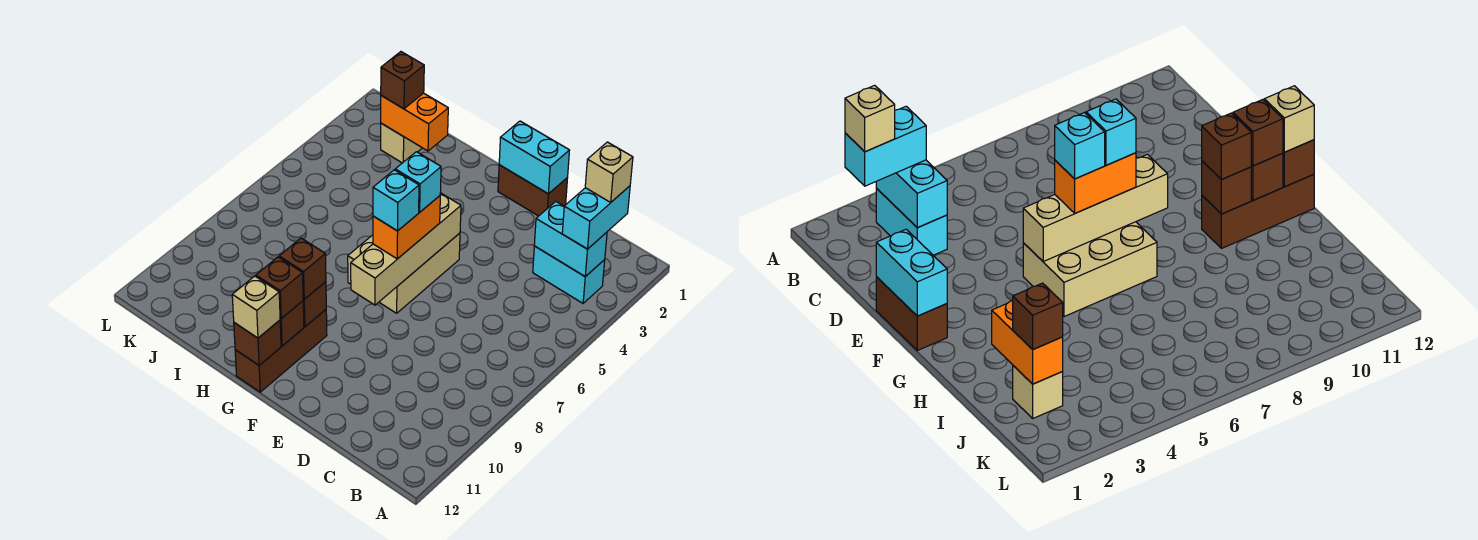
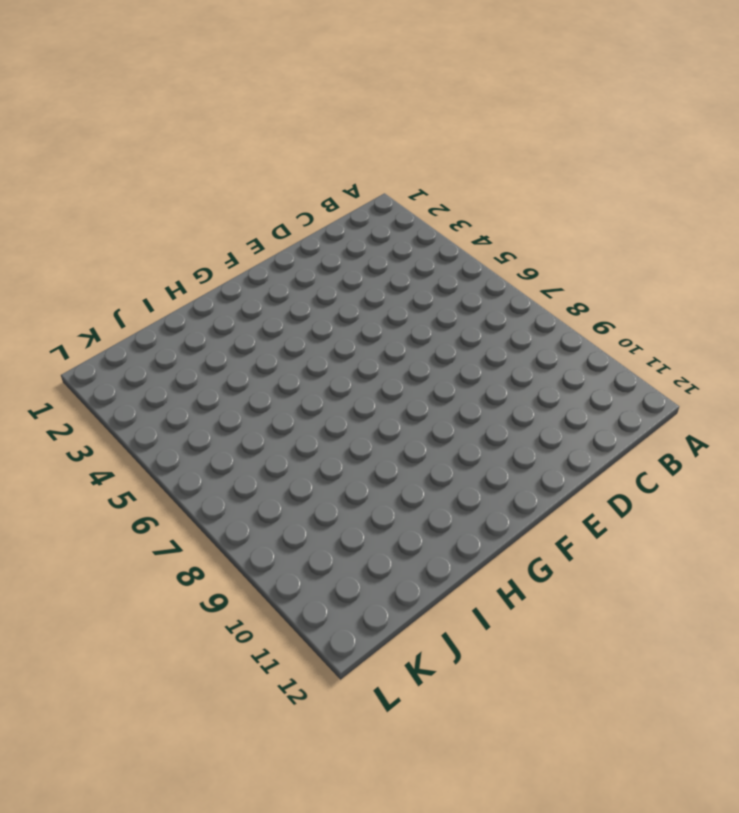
none -> cyan 1x2 brick [533,246,605,303]
none -> brown 1x2 brick [498,165,568,216]
none -> tan 2x3 brick [348,233,460,313]

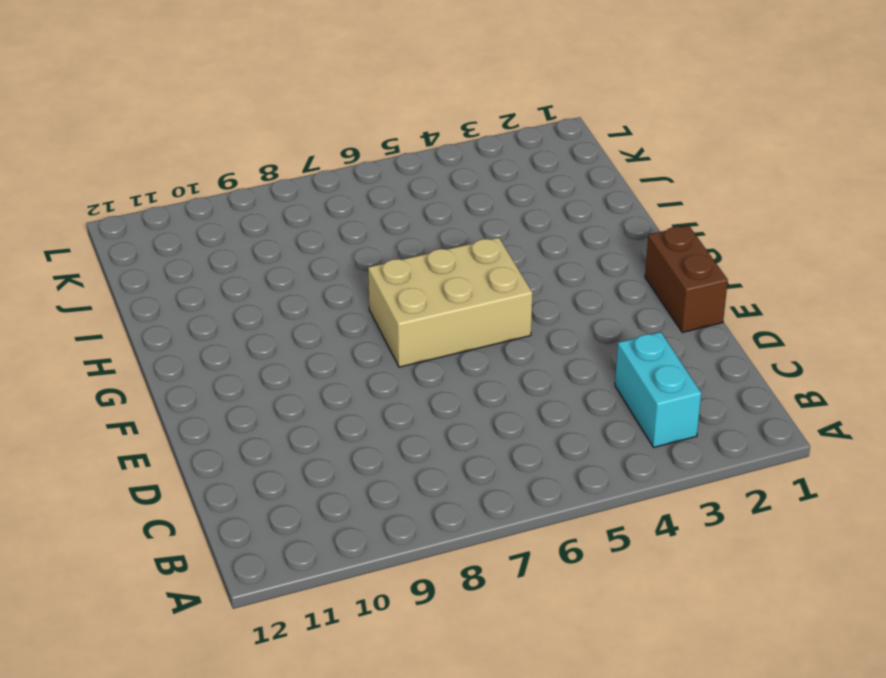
none -> brown 1x3 brick [235,310,327,392]
none -> tan 1x1 brick [381,123,422,163]
none -> cyan 1x2 brick [534,202,607,277]

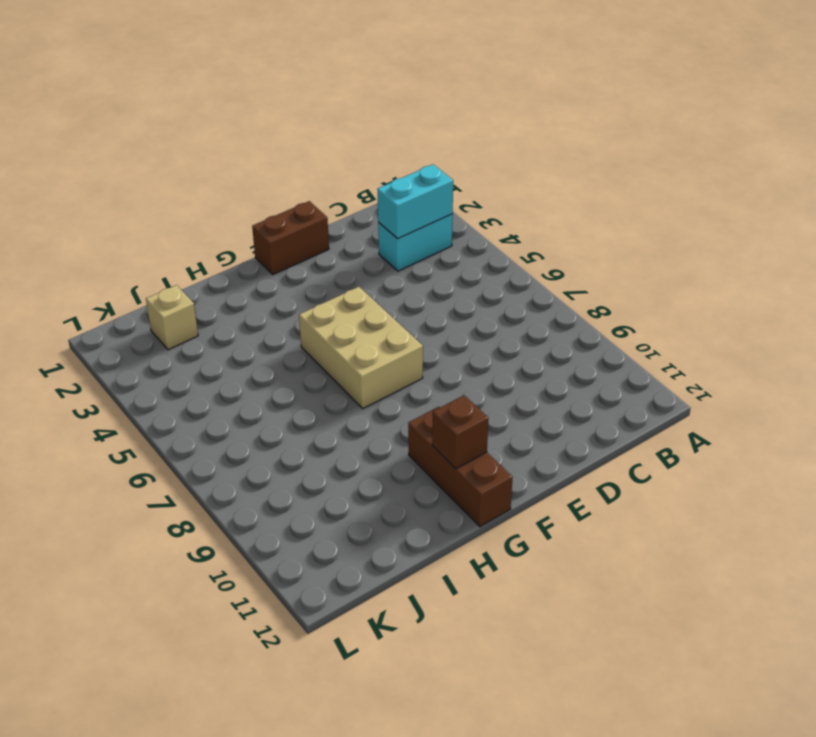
none -> cyan 1x2 brick [499,121,570,194]
none -> tan 1x4 brick [351,193,461,305]
none -> brown 1x1 brick [303,282,326,327]

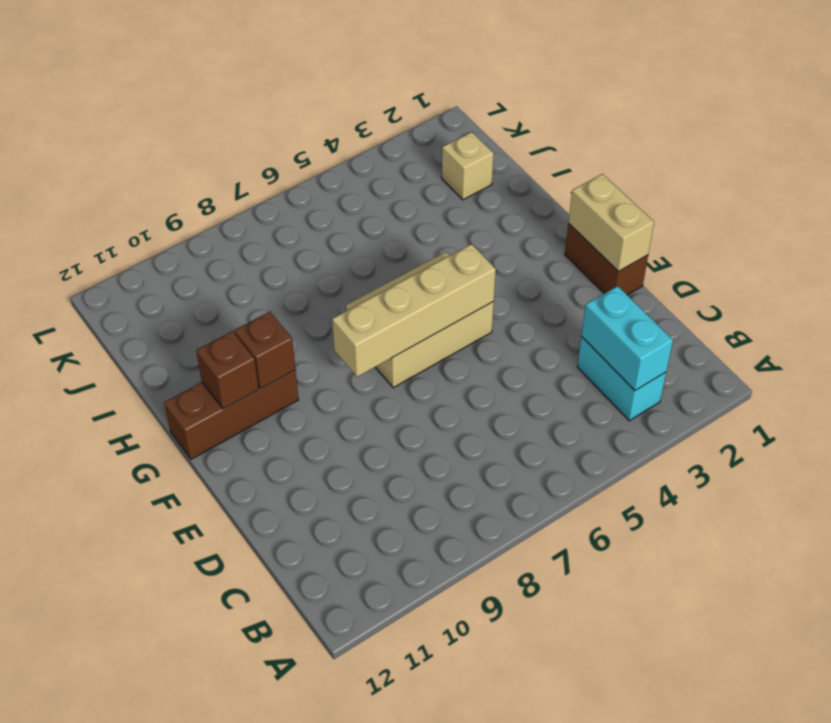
tan 1x2 brick [568,174,654,272] -> cyan 1x2 brick [499,121,570,194]
none -> brown 1x1 brick [234,320,281,365]
none -> orange 1x2 brick [381,93,448,151]
none -> cyan 1x2 brick [562,186,630,249]

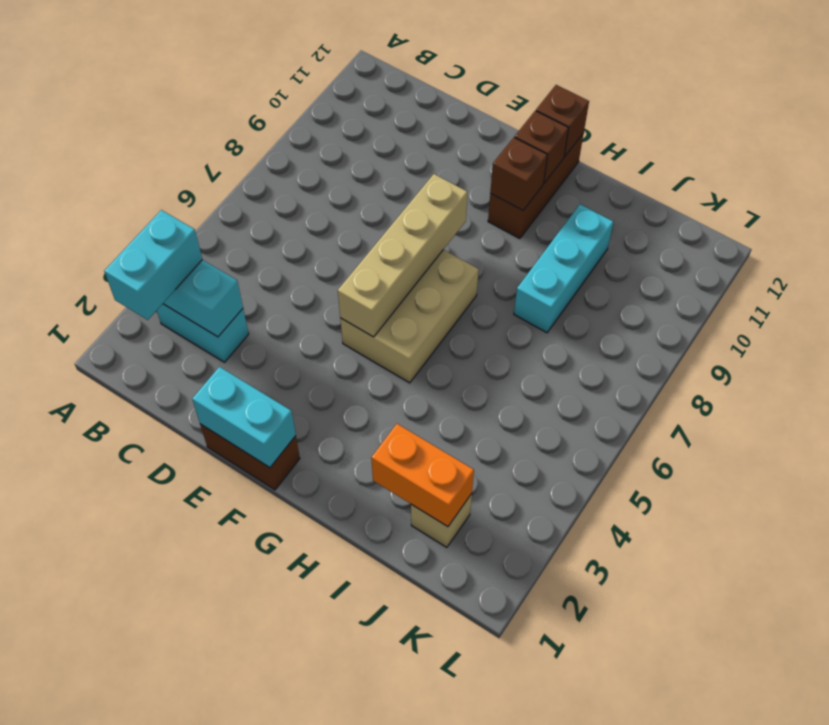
cyan 1x3 brick [514,204,613,333] -> none
none -> orange 1x2 brick [373,196,440,259]
none -> brown 1x1 brick [279,238,326,299]
none -> brown 1x1 brick [256,257,303,319]

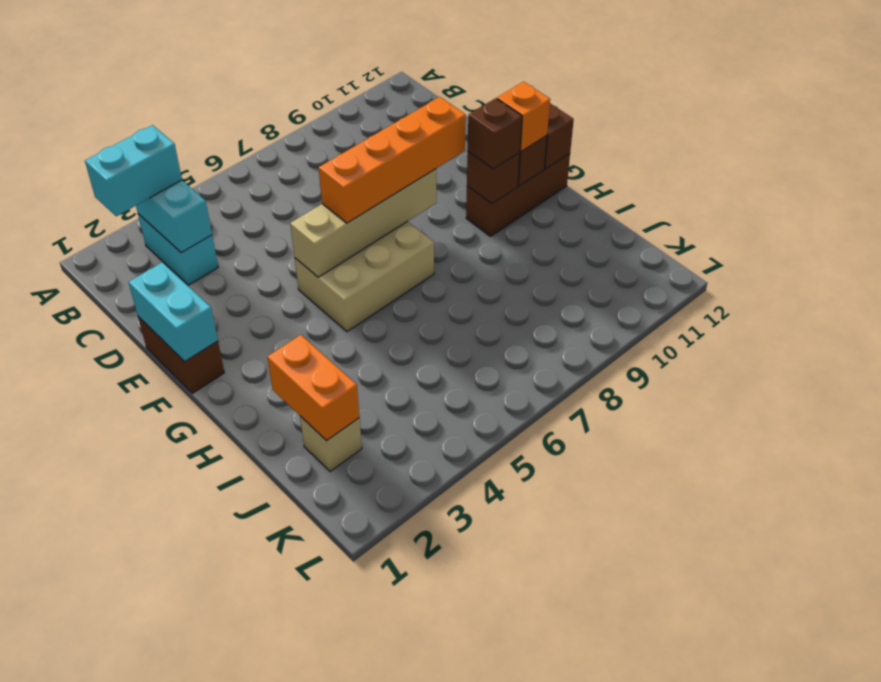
orange 1x4 brick [319,97,466,223] -> orange 1x2 brick [373,196,440,259]
orange 1x1 brick [497,82,550,151] -> brown 1x1 brick [256,257,303,319]
none -> tan 1x1 brick [232,276,280,338]
none -> brown 1x1 brick [381,52,424,109]
none -> tan 1x1 brick [585,142,633,203]

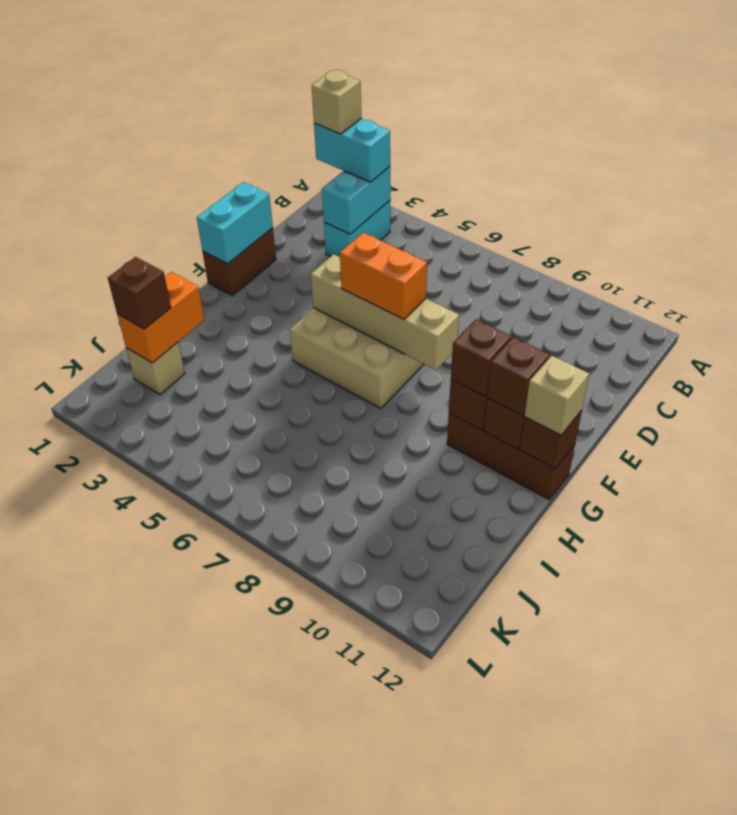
none -> cyan 1x1 brick [395,152,441,212]
none -> cyan 1x1 brick [373,170,419,231]

